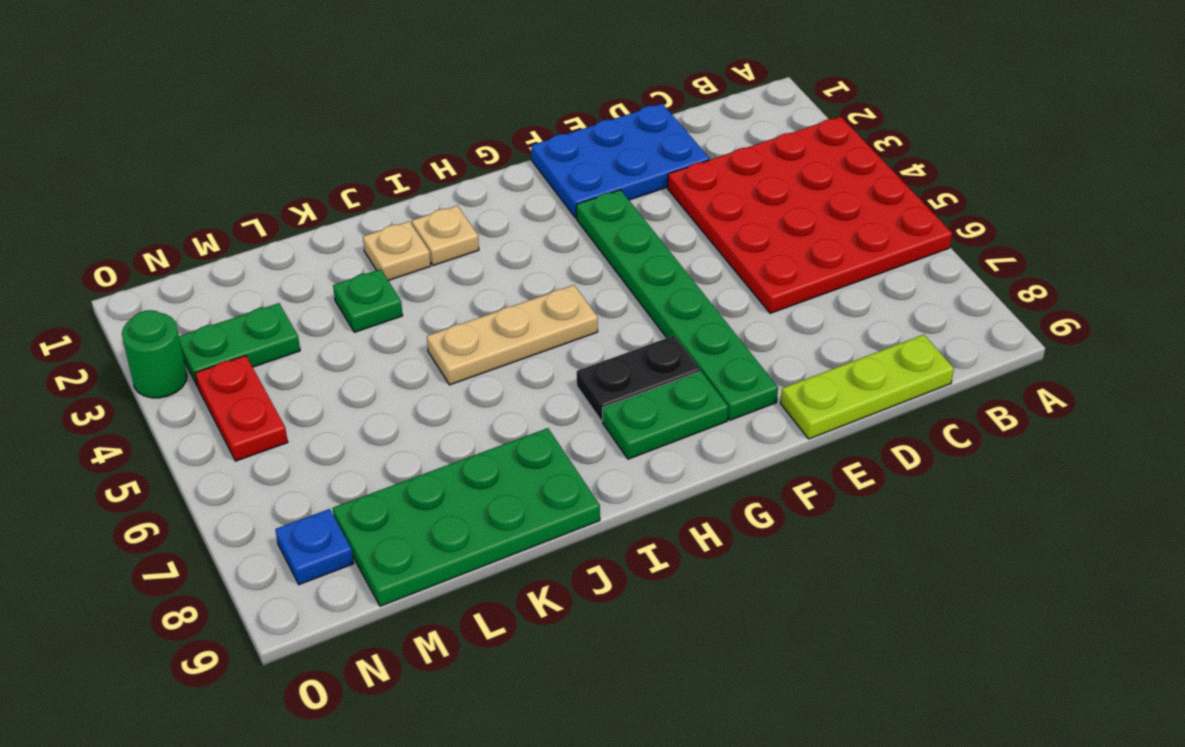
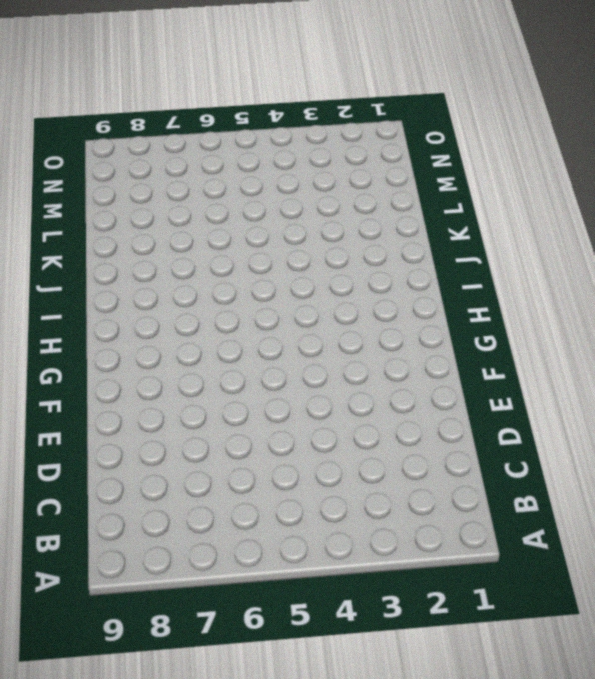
none -> red 4x4 plate [668,117,952,313]
none -> lime 1x3 plate [780,335,954,439]
none -> blue 2x3 plate [531,104,710,218]

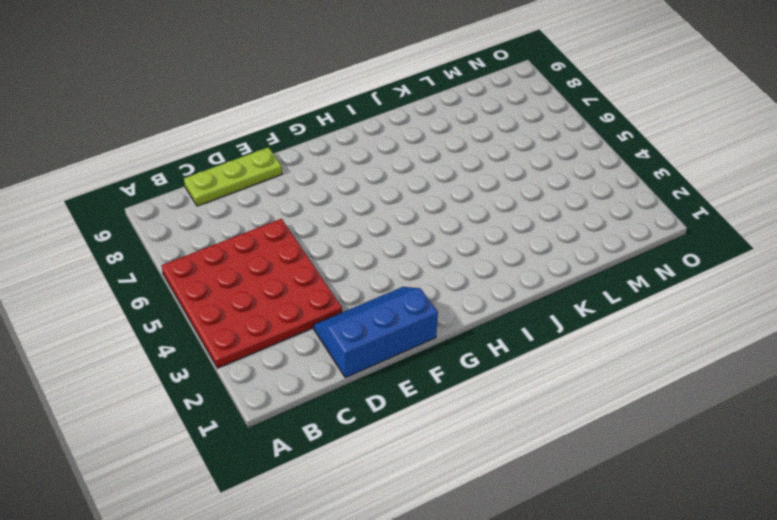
blue 2x3 slope [313,287,438,378] -> blue 2x3 plate [531,104,710,218]
none -> green 1x6 plate [576,190,778,420]
none -> black 1x2 plate [577,336,700,421]
none -> green 1x2 plate [603,371,728,459]

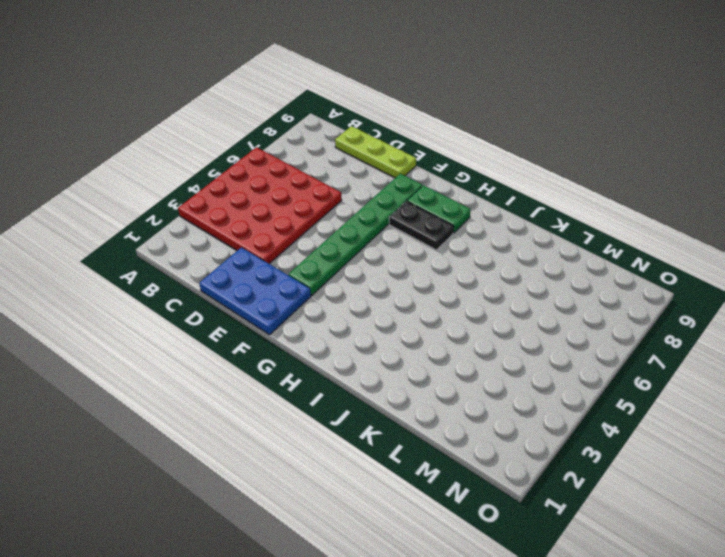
none -> tan 1x3 plate [427,285,598,385]
none -> tan 1x1 plate [412,206,479,266]
none -> tan 1x1 plate [363,221,431,281]

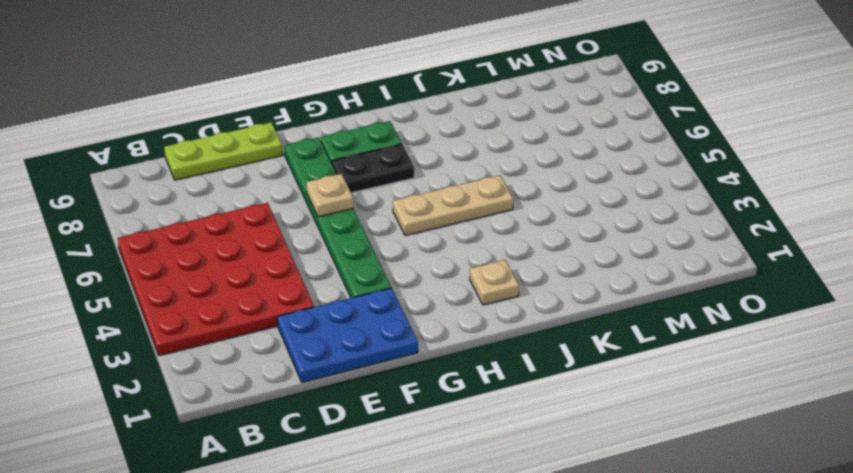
tan 1x1 plate [306,174,353,217] -> tan 1x1 plate moved to [363,221,431,281]
none -> green 2x4 plate [333,428,600,606]
none -> green 1x1 plate [333,269,403,332]
none -> green 1x2 plate [179,303,300,385]

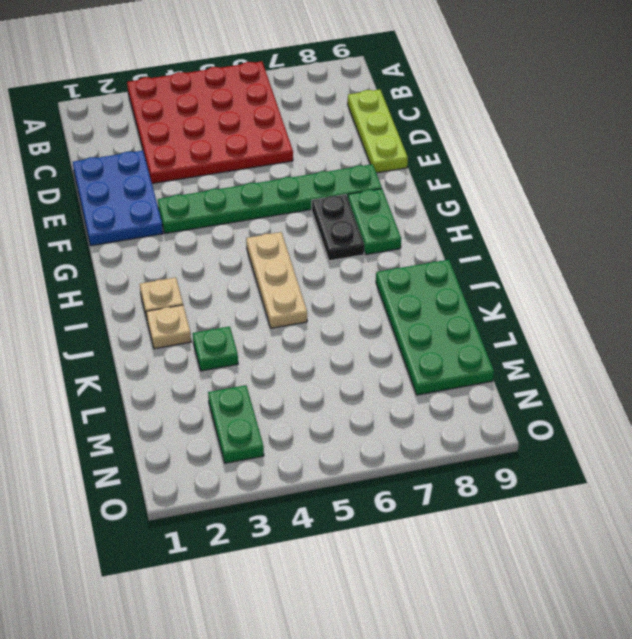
none -> red 1x2 plate [195,356,288,461]
none -> blue 1x1 plate [275,509,354,585]
none -> green 1x1 round brick [122,310,187,398]

